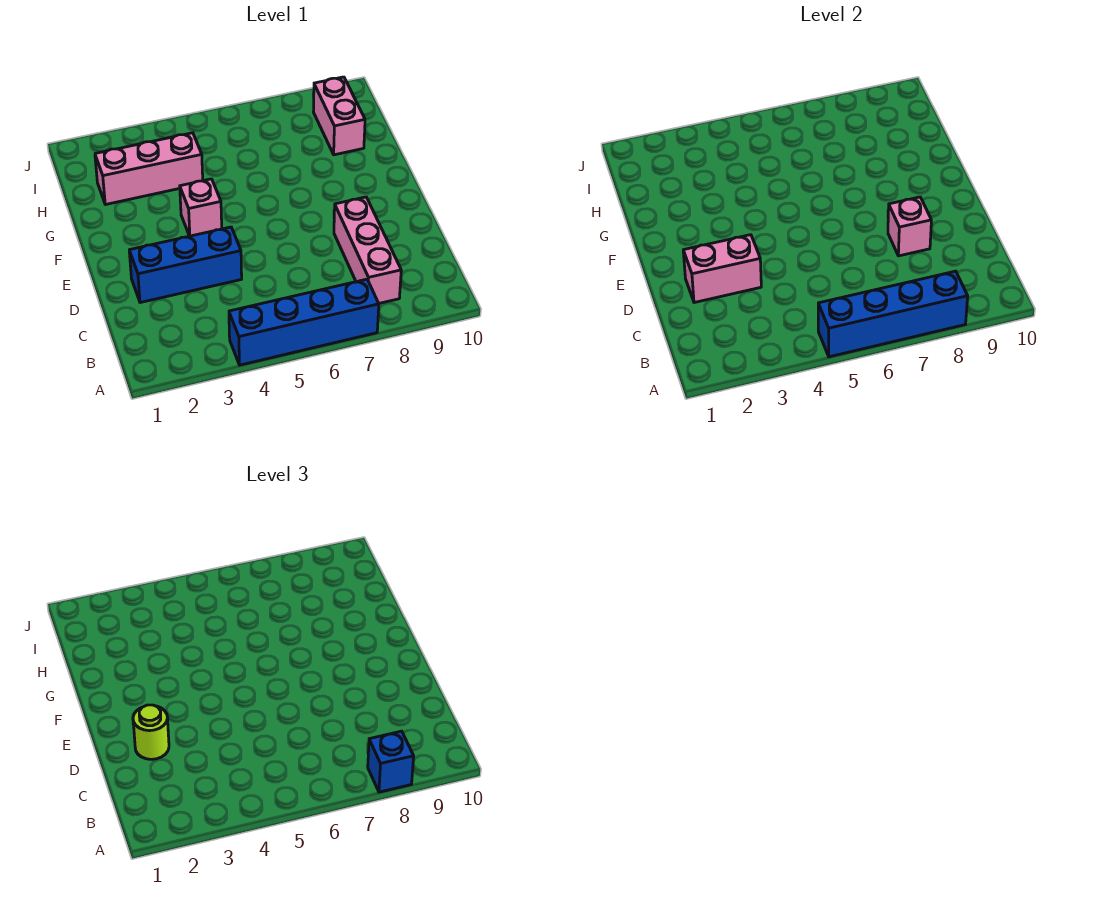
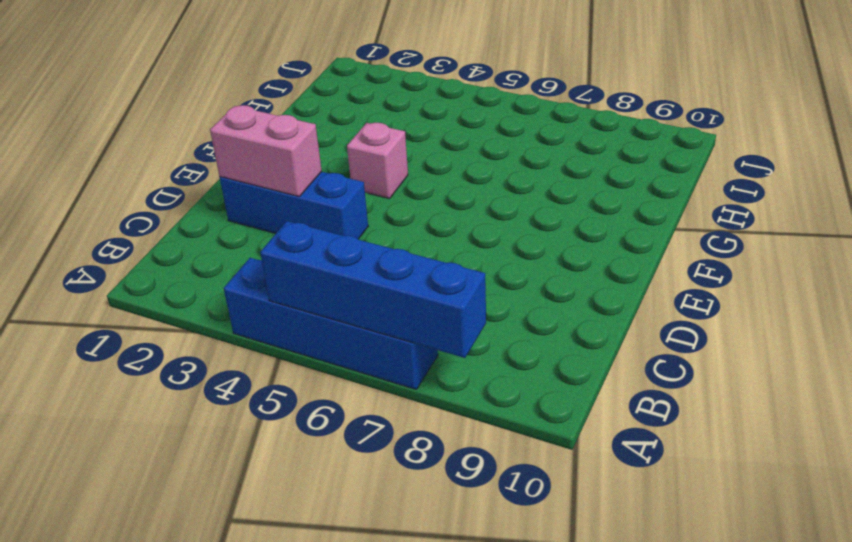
none -> pink 1x3 brick [334,197,401,303]
none -> pink 1x3 brick [95,133,203,205]

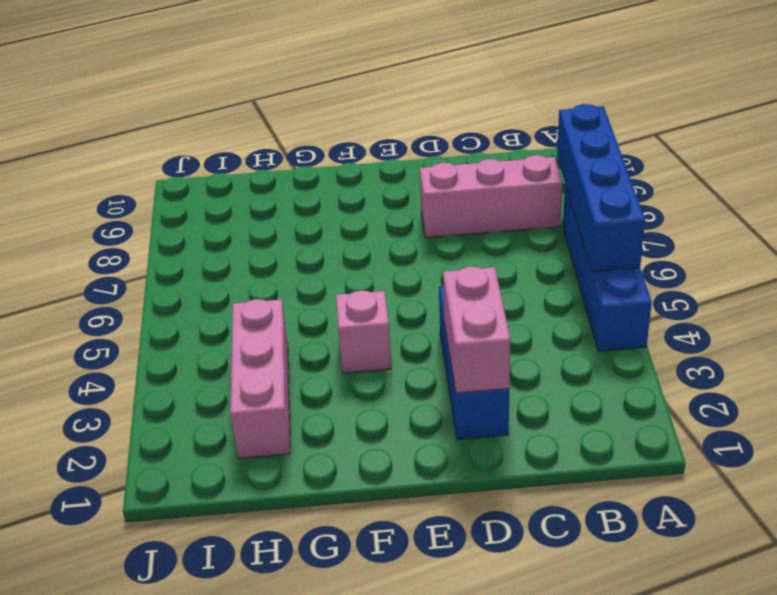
none -> pink 1x2 brick [314,77,365,155]
none -> pink 1x1 brick [888,197,931,256]

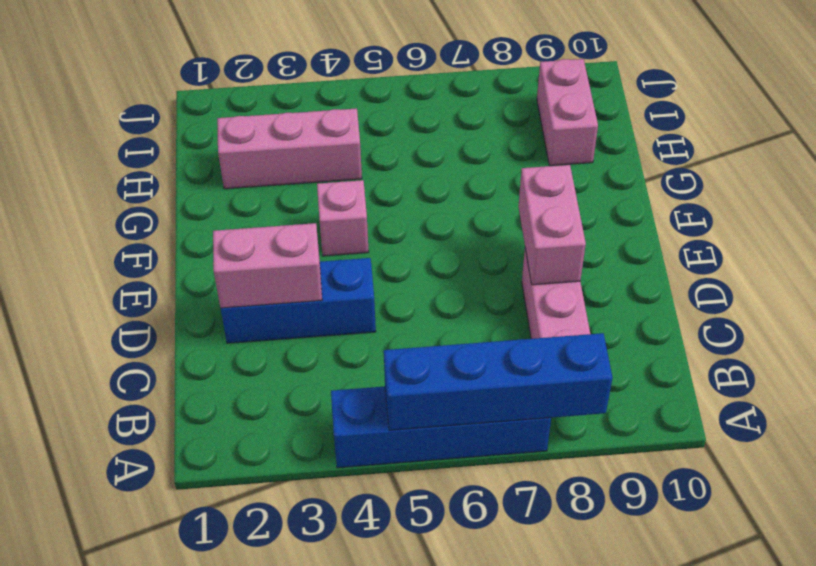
pink 1x2 brick [518,165,586,285] -> pink 1x1 brick [888,197,931,256]
none -> blue 1x1 brick [368,731,414,792]
none -> lime 1x1 round brick [133,705,169,759]

